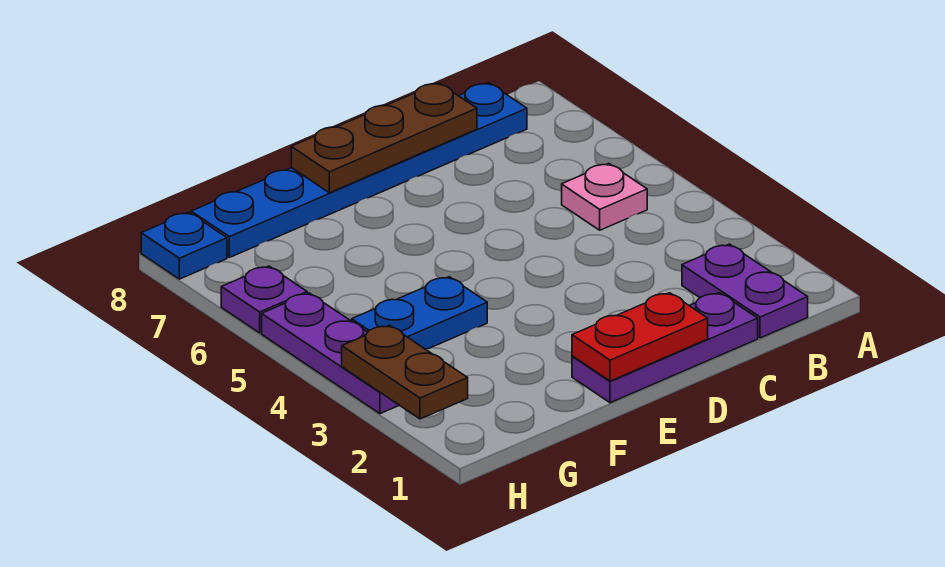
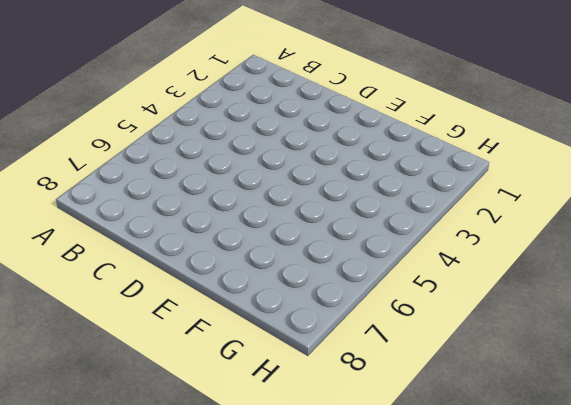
none -> purple 1x2 plate [682,244,808,338]
none -> pink 1x1 plate [562,164,647,230]

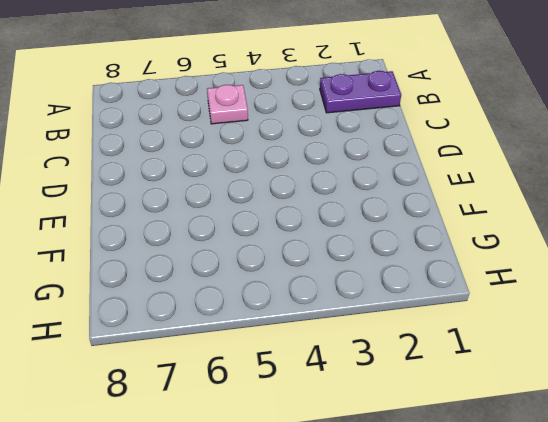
none -> blue 1x6 plate [191,83,527,258]
none -> purple 1x3 plate [572,293,758,403]

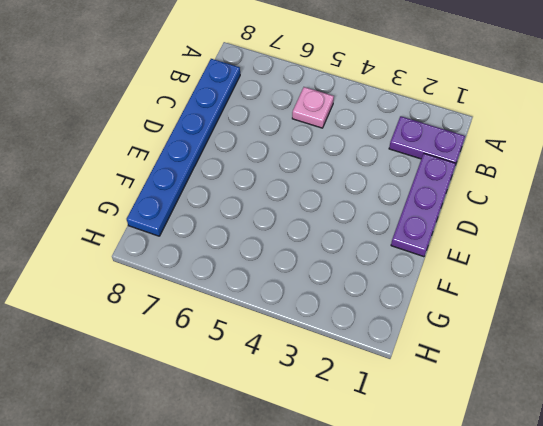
none -> blue 1x2 plate [352,277,487,349]
none -> purple 1x3 plate [262,293,399,414]

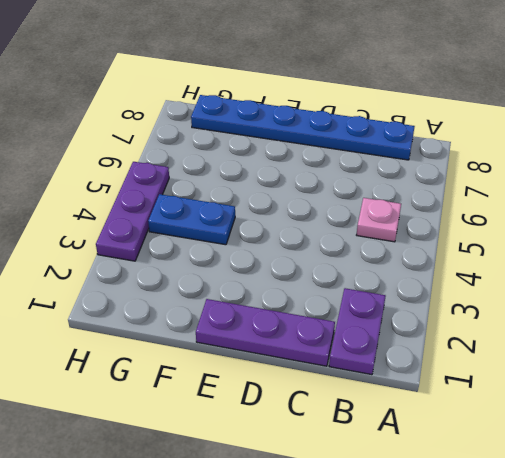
none -> purple 1x1 plate [221,266,307,333]
none -> blue 1x1 plate [141,212,227,279]

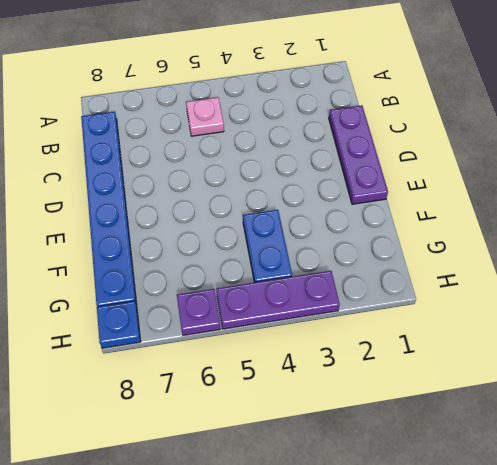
none -> purple 1x2 plate [682,244,808,338]
none -> brown 1x3 plate [291,83,477,193]

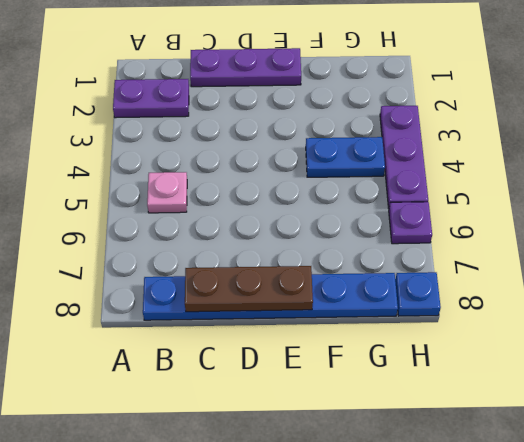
purple 1x2 plate [113,79,189,118] -> purple 1x2 plate turned to [682,244,808,338]
none -> red 1x2 plate [572,293,708,381]
none -> brown 1x2 plate [342,325,468,419]

